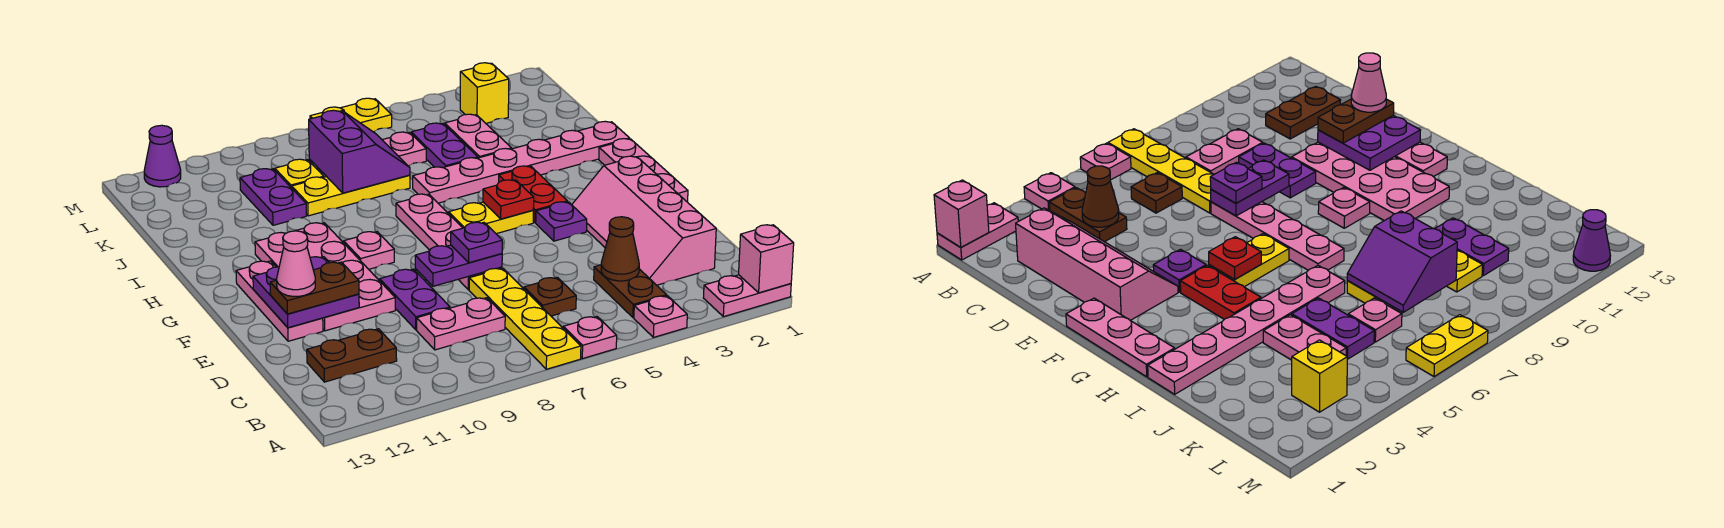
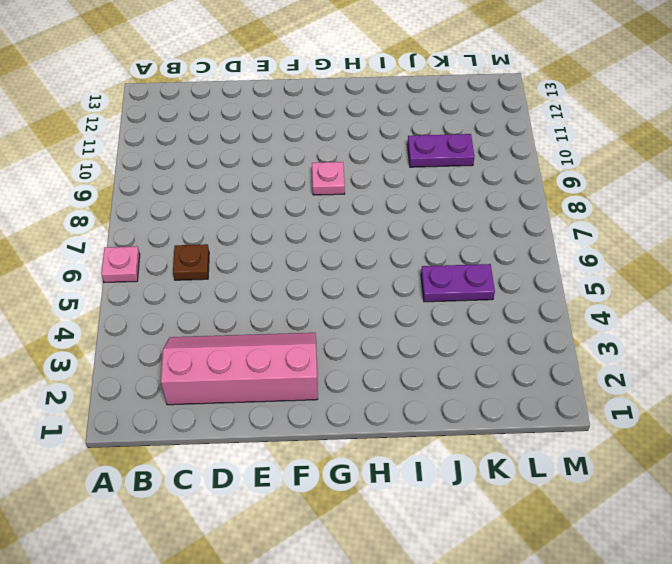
none -> pink 1x2 plate [703,275,791,317]
none -> pink 1x1 plate [634,296,687,337]
none -> yellow 1x4 plate [469,268,581,369]
none -> brown 1x2 plate [594,265,667,318]

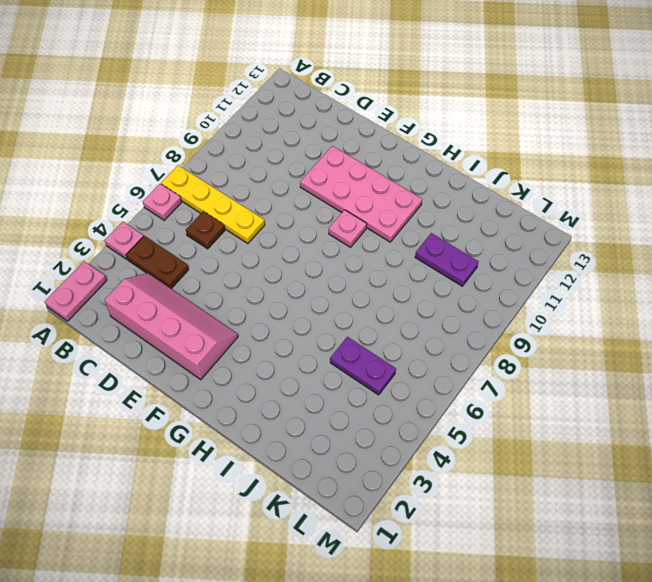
none -> pink 1x2 plate [417,298,505,350]
none -> brown 1x2 plate [307,329,397,382]
none -> purple 1x2 plate [380,269,450,330]
none -> pink 1x4 plate [396,194,502,290]

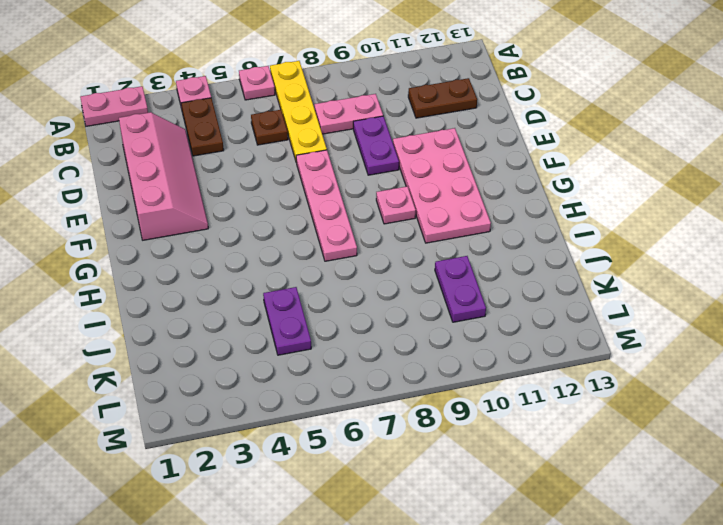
none -> pink 1x3 plate [236,261,323,341]
none -> pink 1x3 plate [599,139,688,202]
none -> purple 1x1 plate [536,202,587,241]
none -> red 1x2 plate [499,166,568,223]

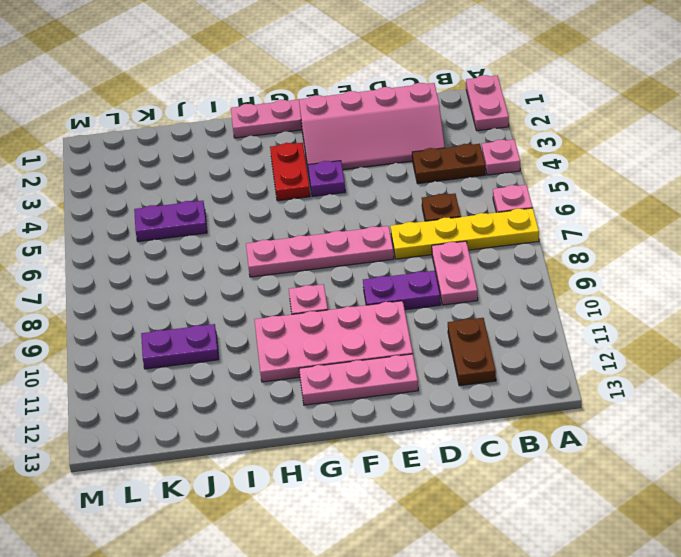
red 1x2 plate [270,143,310,201] -> red 1x2 plate turned to [499,166,568,223]
none -> yellow 1x2 plate [449,202,533,234]
none -> pink 1x6 plate [413,121,630,203]
none -> pink 1x2 plate [445,114,512,158]
none -> yellow 1x3 plate [292,175,410,216]

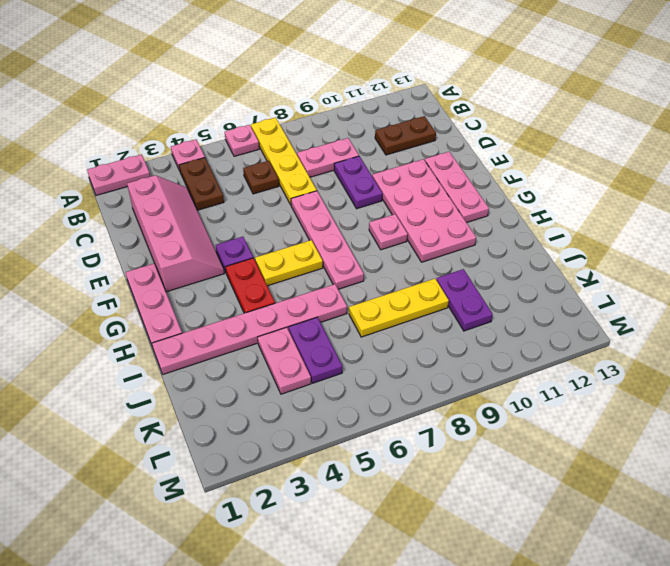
none -> pink 1x1 plate [382,132,426,166]
none -> yellow 1x1 plate [275,159,324,188]
none -> yellow 1x1 brick [460,63,509,123]
none -> yellow 1x2 plate [310,98,392,132]

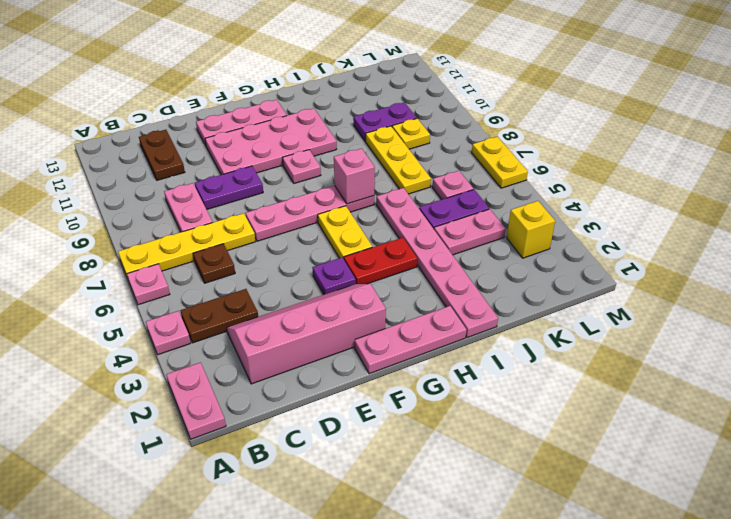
pink 1x1 brick [334,148,375,204] -> pink 1x1 brick moved to [739,225,794,293]
none -> purple 1x1 cone [144,125,181,187]
none -> brown 1x1 cone [601,217,639,281]
none -> purple 1x2 plate [415,245,502,286]
none -> purple 2x2 plate [253,257,359,328]

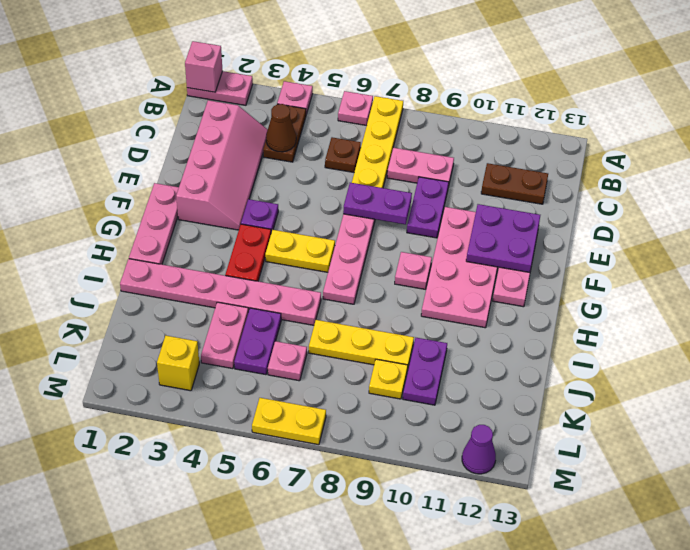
none -> red 1x1 plate [483,180,534,219]
none -> purple 2x2 slope [309,110,410,193]
none -> purple 1x1 plate [451,222,502,263]
none -> brown 1x2 plate [270,262,359,314]

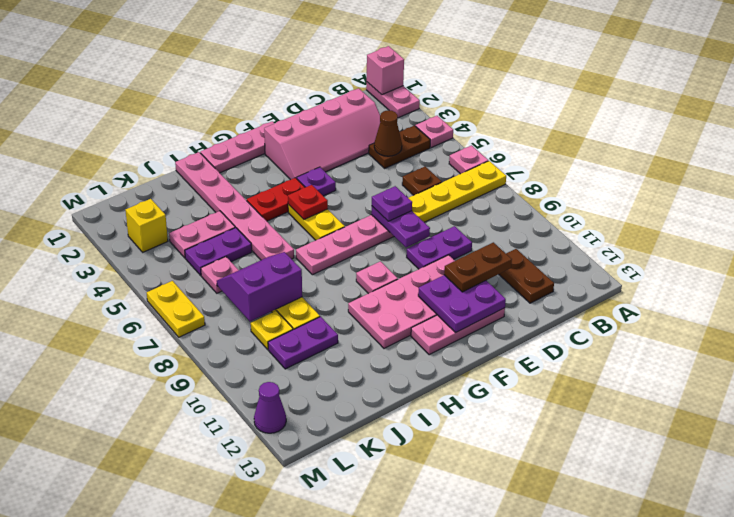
brown 1x2 plate [444,242,512,292] -> brown 1x2 plate turned to [270,262,359,314]
none -> pink 1x2 plate [417,298,505,350]
none -> pink 1x1 cone [277,231,315,296]

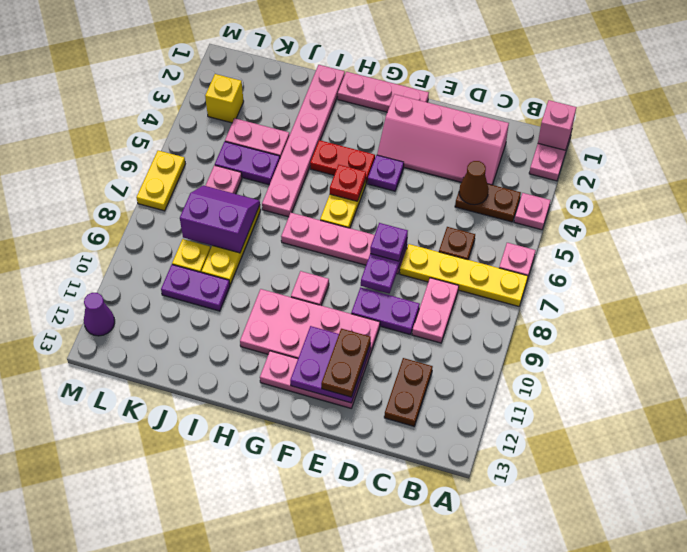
none -> pink 1x1 cone [277,231,315,296]

